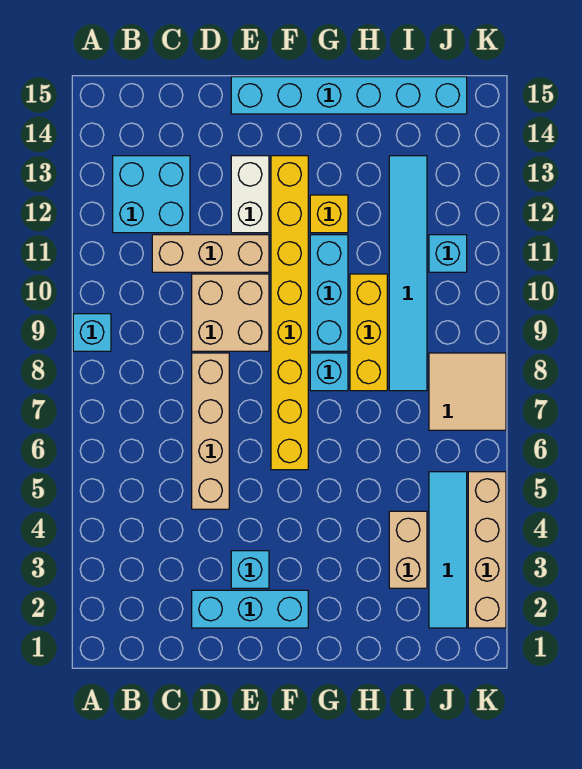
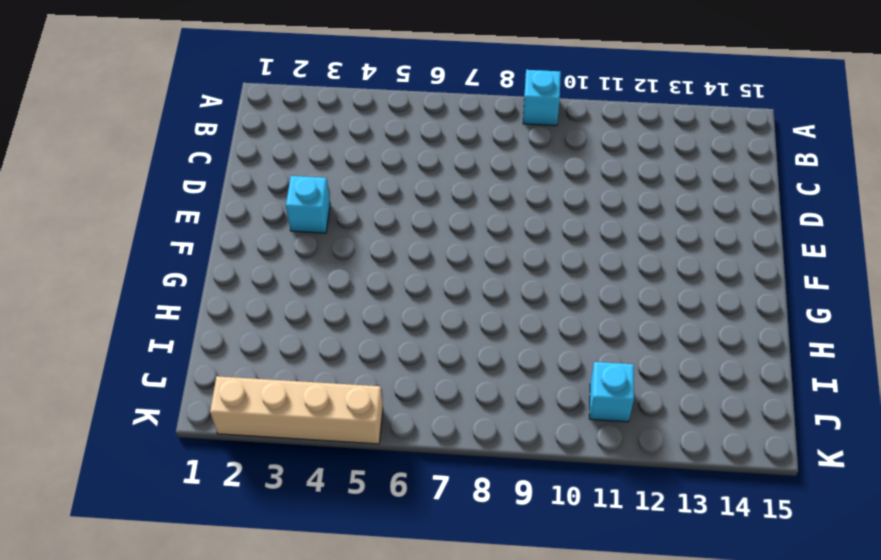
none -> cyan 2x2 brick [113,156,190,233]
none -> tan 1x3 brick [152,235,269,272]
none -> cyan 1x3 brick [192,590,308,628]

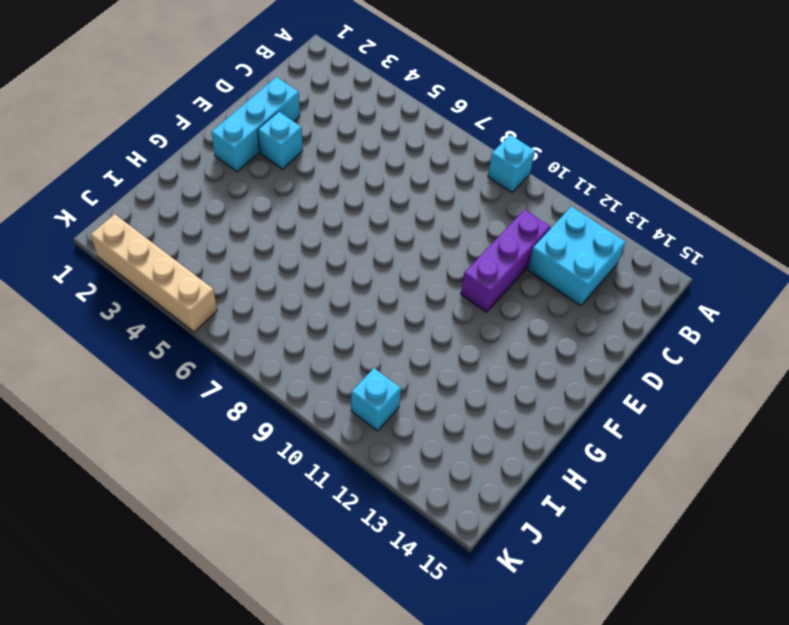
purple 1x3 brick [461,209,550,312] -> tan 1x3 brick [152,235,269,272]
none -> tan 1x4 brick [192,353,229,509]
none -> tan 2x2 brick [192,274,269,351]
none -> white 1x2 brick [231,156,269,233]

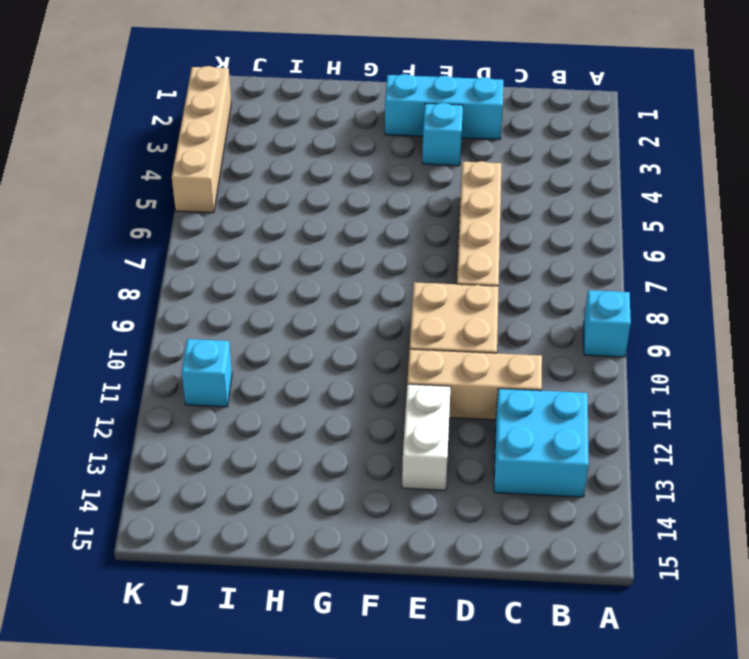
none -> cyan 1x6 brick [231,77,467,114]
none -> yellow 1x8 brick [271,156,308,470]
none -> cyan 1x1 brick [310,353,348,391]

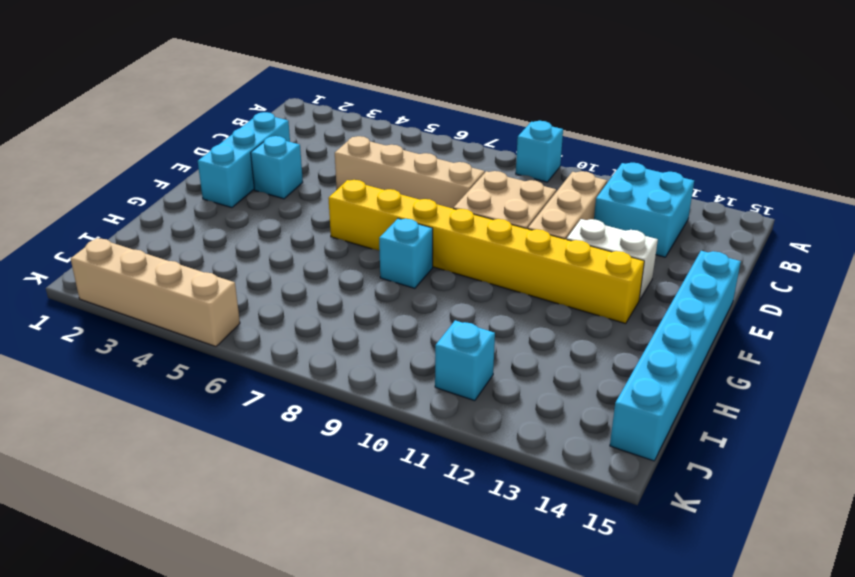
none -> cyan 1x3 brick [310,235,348,351]
none -> yellow 1x1 brick [310,195,348,233]
none -> yellow 1x3 brick [350,274,387,391]

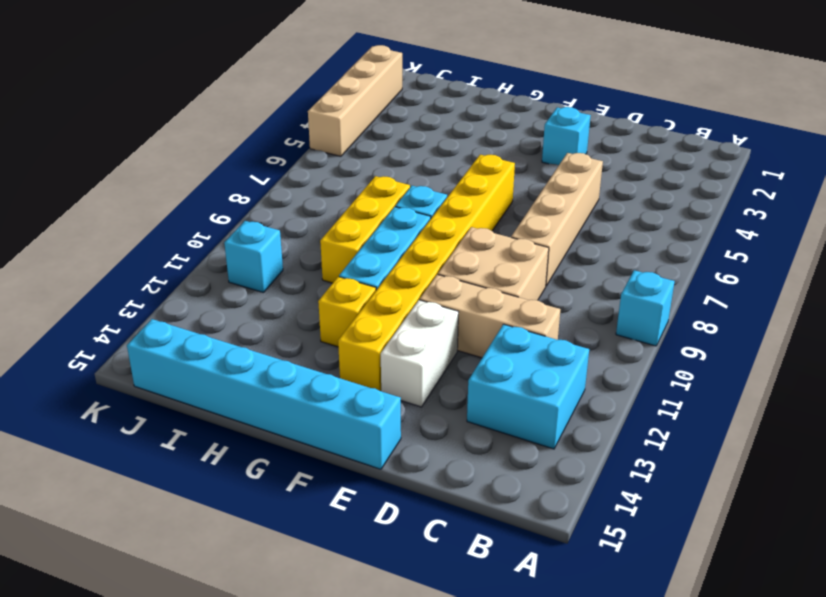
none -> cyan 1x3 brick [192,590,308,628]
none -> tan 1x2 brick [389,511,427,588]
none -> cyan 1x6 tile [389,156,427,391]

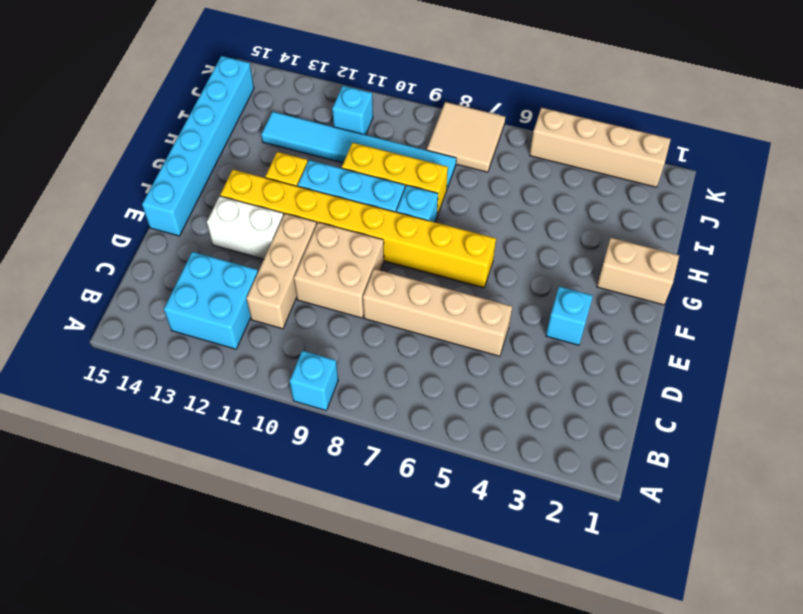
tan 1x2 brick [597,238,679,305] -> tan 1x2 brick moved to [389,511,427,588]
none -> cyan 1x3 brick [192,590,308,628]
none -> cyan 1x4 tile [429,472,467,628]

